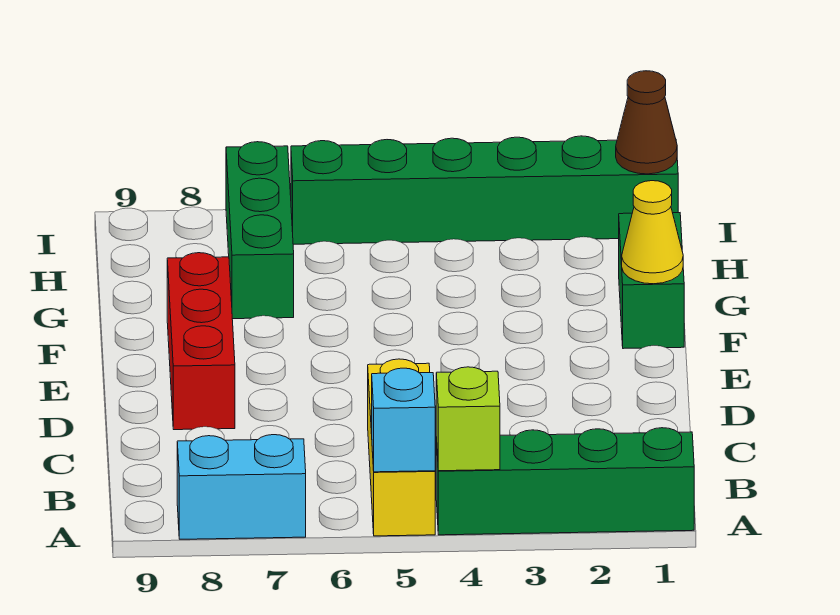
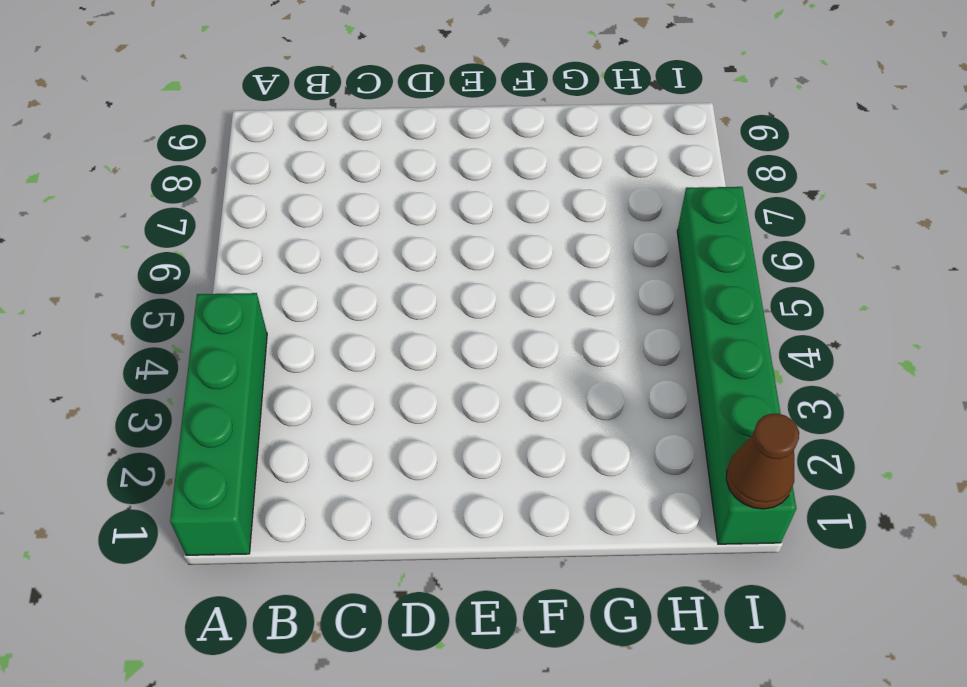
none -> yellow 1x3 brick [368,359,435,536]
none -> cyan 1x2 brick [177,435,306,539]

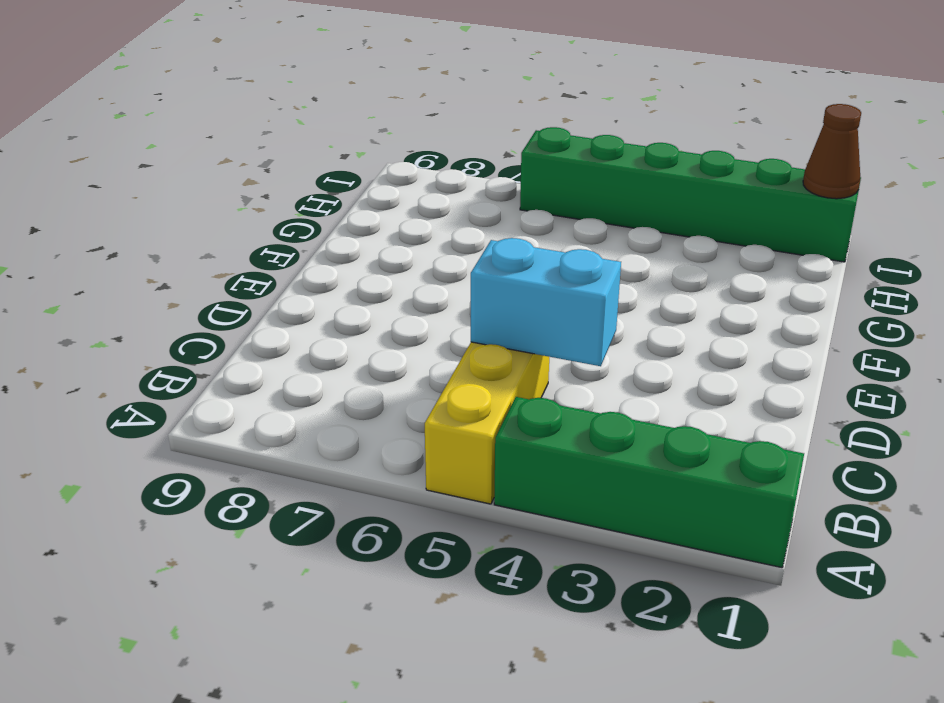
cyan 1x2 brick [471,238,621,366] -> cyan 1x2 brick moved to [177,435,306,539]
none -> red 1x3 brick [167,253,235,430]
none -> green 1x2 brick [619,213,684,349]

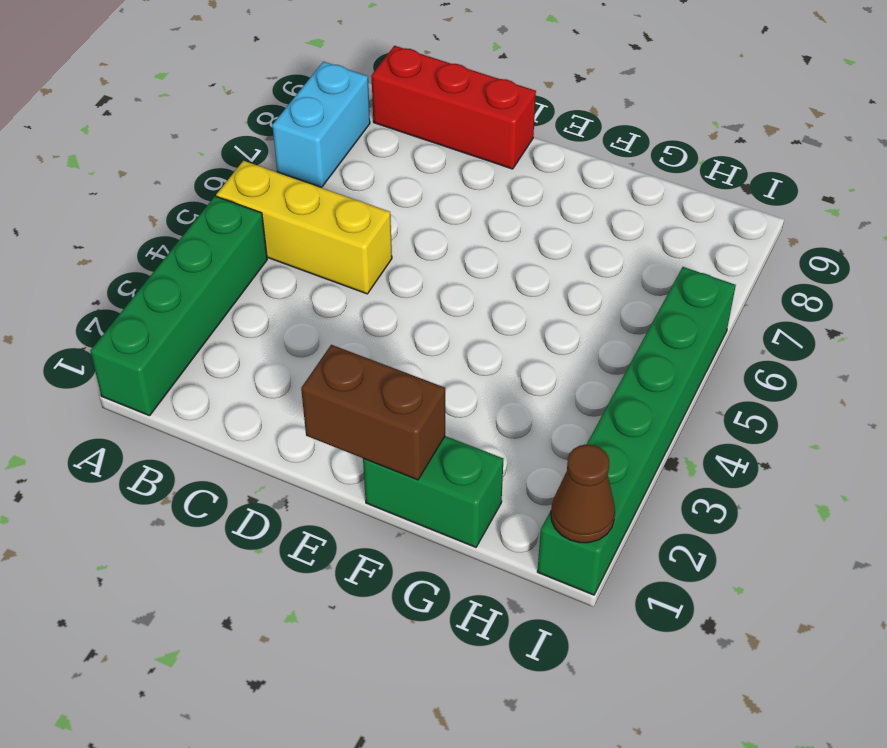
red 1x3 brick [371,46,536,169] -> red 1x3 brick moved to [167,253,235,430]
brown 1x2 brick [301,345,445,480] -> yellow 1x1 cone [622,181,683,284]
none -> green 1x3 brick [226,142,294,319]
none -> lime 1x1 brick [436,367,500,471]

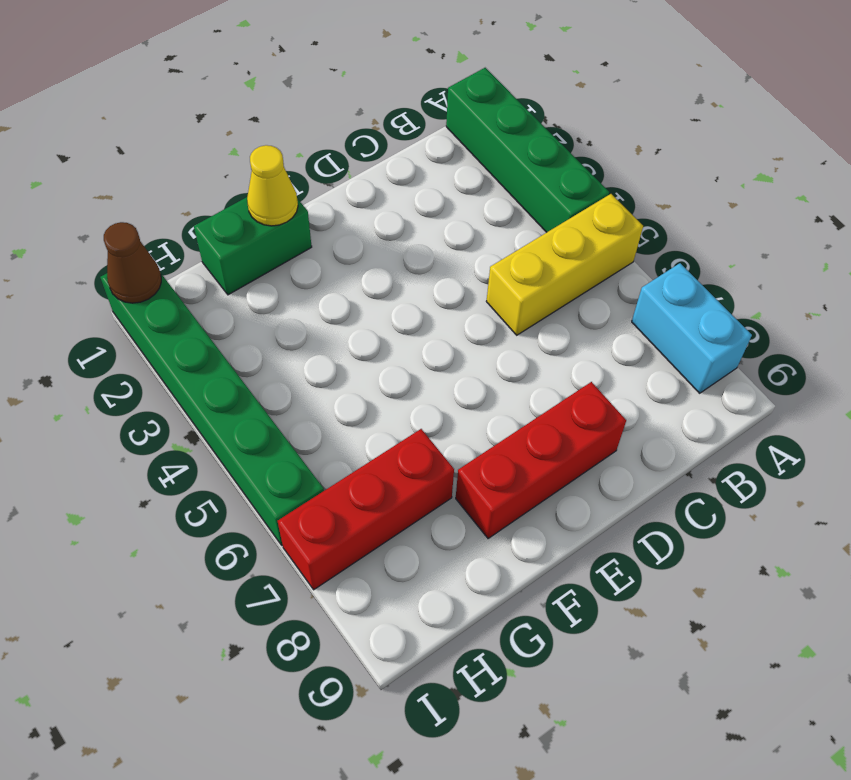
red 1x3 brick [278,429,454,590] -> green 1x3 brick [226,142,294,319]
none -> lime 1x1 brick [436,367,500,471]
none -> cyan 1x1 brick [372,368,435,472]

